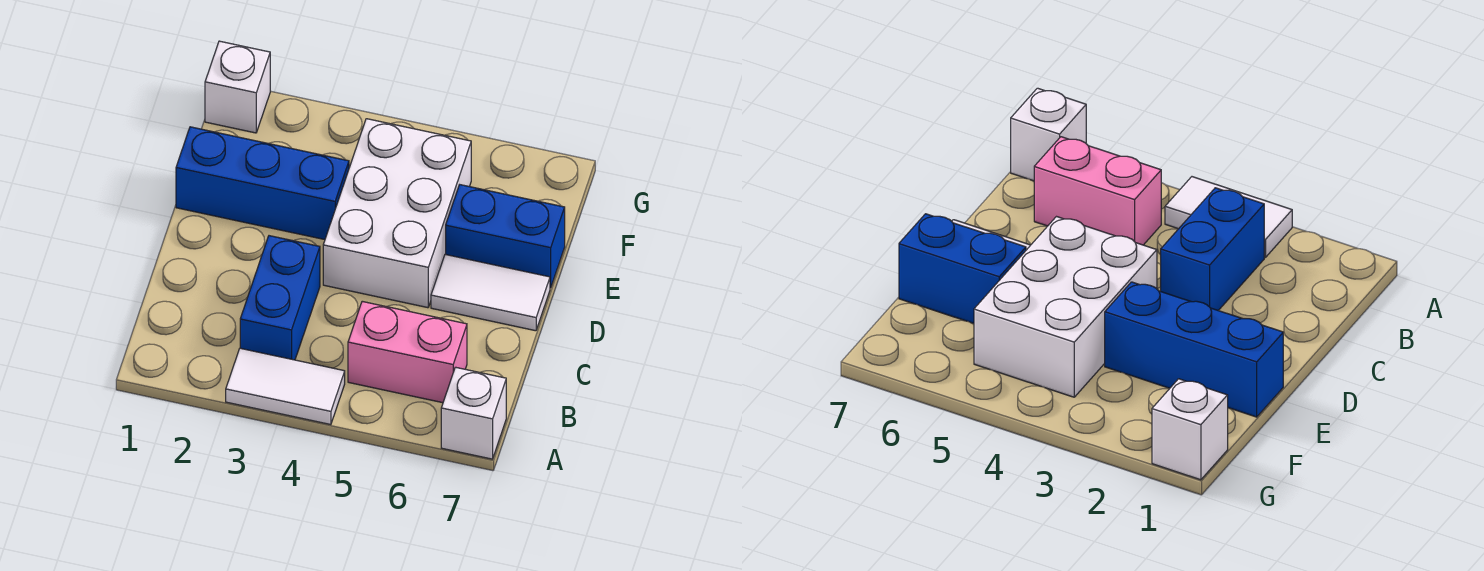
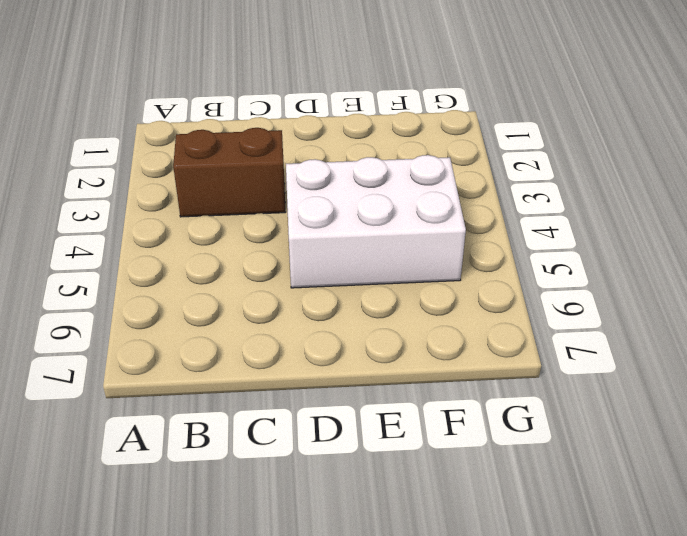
brown 1x2 brick [173,128,285,217] -> blue 1x2 brick [240,236,320,360]
none -> white 1x2 tile [226,348,345,425]
none -> white 1x1 brick [441,367,506,459]

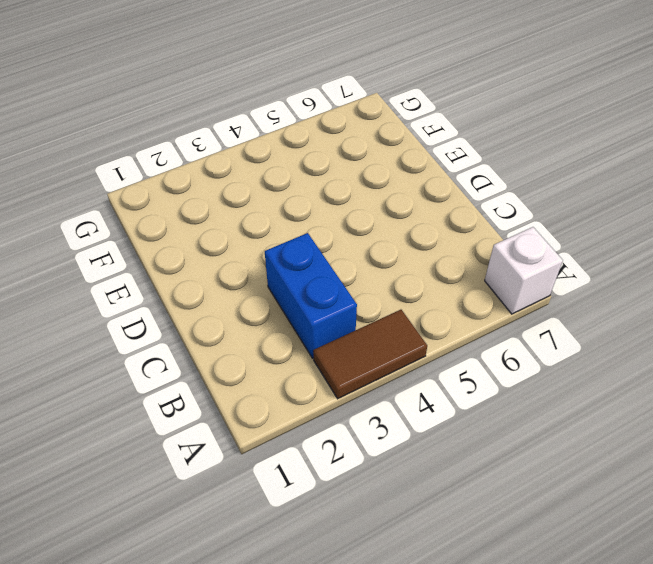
brown 1x2 tile [313,310,427,399] -> white 1x2 tile [226,348,345,425]
none -> pink 1x2 brick [348,301,467,403]
none -> white 2x3 brick [323,119,471,308]

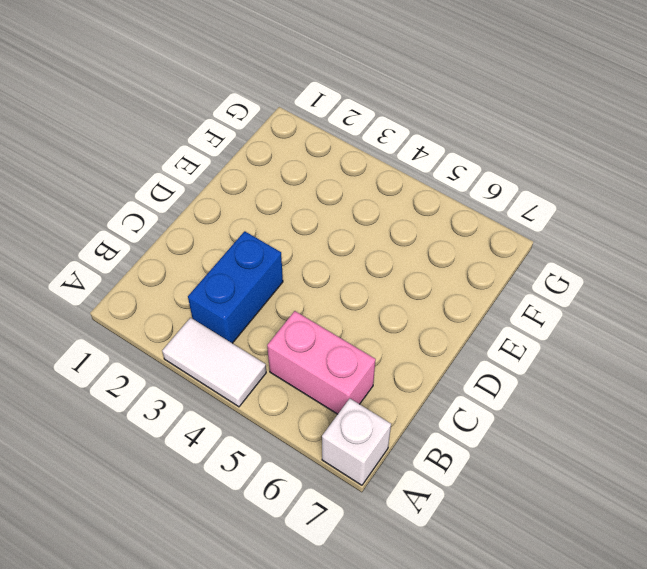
none -> white 2x3 brick [323,119,471,308]
none -> white 1x2 tile [431,254,550,331]

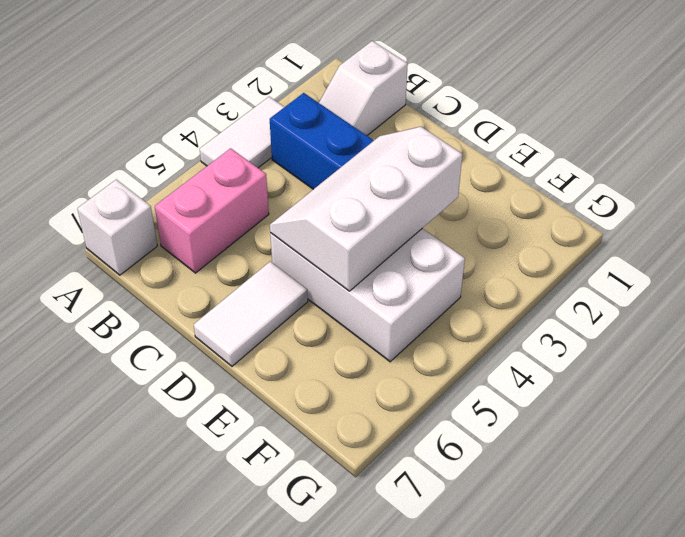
white 1x2 slope [319,41,408,135] -> none
white 2x3 slope [270,127,462,291] -> none
none -> blue 1x3 brick [176,127,349,240]
none -> blue 1x2 brick [446,185,565,288]

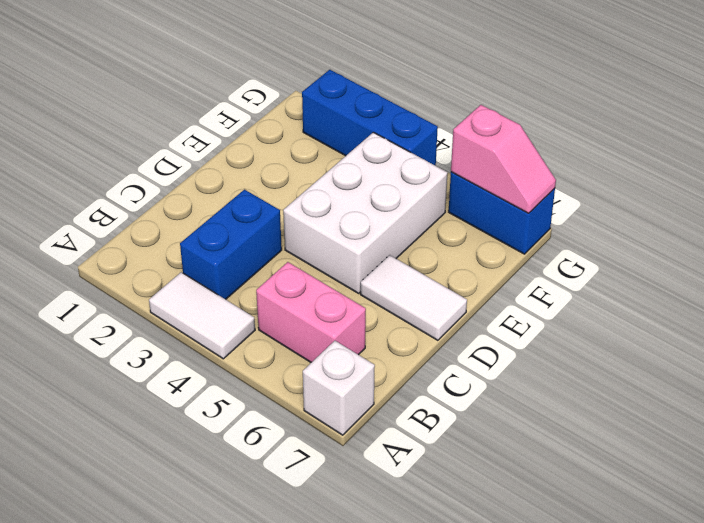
blue 1x3 brick [302,70,438,166] -> blue 1x3 brick moved to [176,127,349,240]
blue 1x2 brick [449,172,555,254] -> blue 1x2 brick moved to [446,185,565,288]
pink 1x2 slope [451,105,556,213] -> none
none -> white 1x1 brick [205,41,270,133]

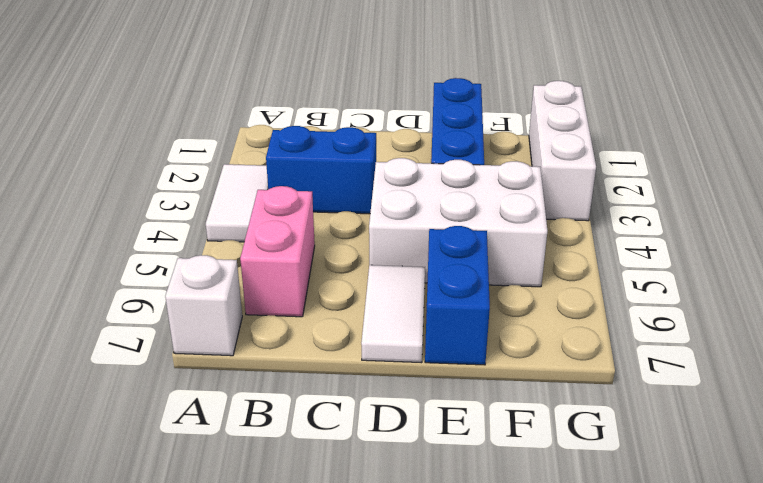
white 1x3 brick [529,81,596,221] -> white 1x1 brick [205,41,270,133]

